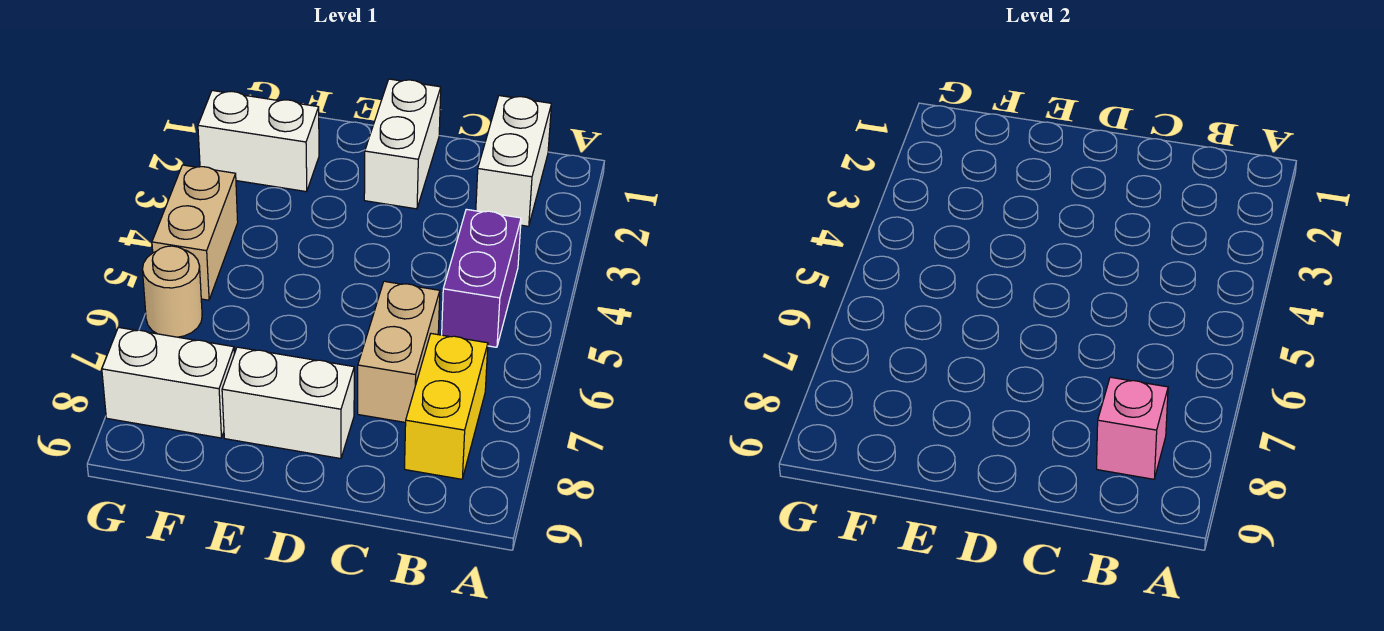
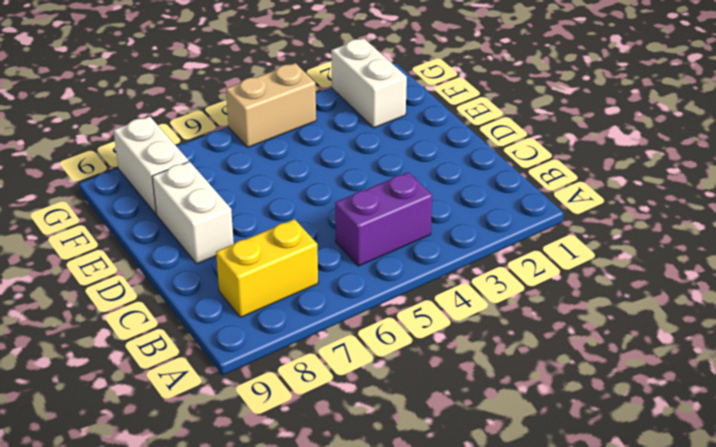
none -> white 1x2 brick [476,96,551,226]
none -> tan 1x2 brick [358,281,440,423]

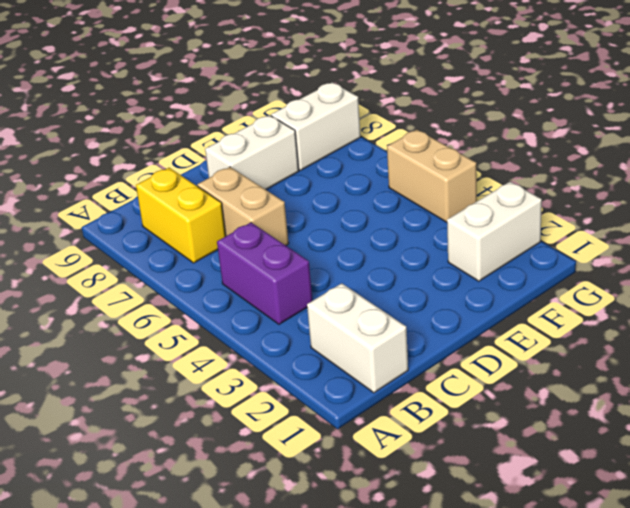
none -> white 1x2 brick [364,79,441,209]
none -> tan 1x1 round brick [142,246,202,337]

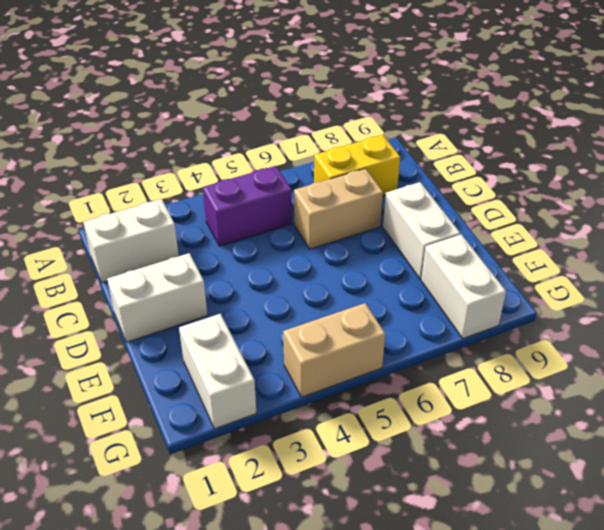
none -> tan 1x1 round brick [142,246,202,337]
none -> pink 1x1 brick [1097,377,1168,479]

